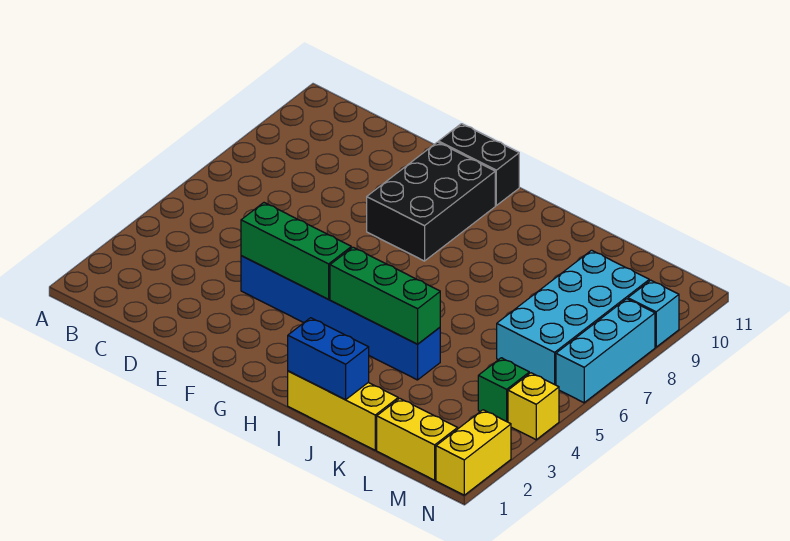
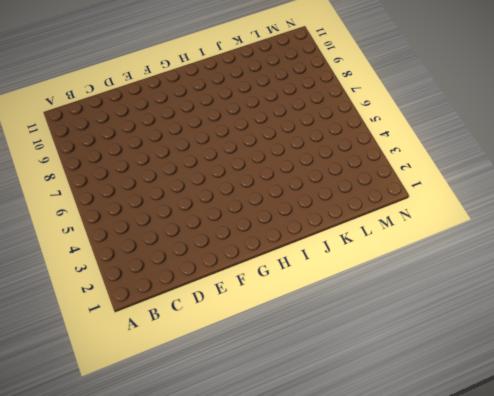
none -> blue 1x6 brick [241,256,440,380]
none -> black 2x3 brick [367,142,495,261]
none -> black 1x2 brick [439,124,519,205]

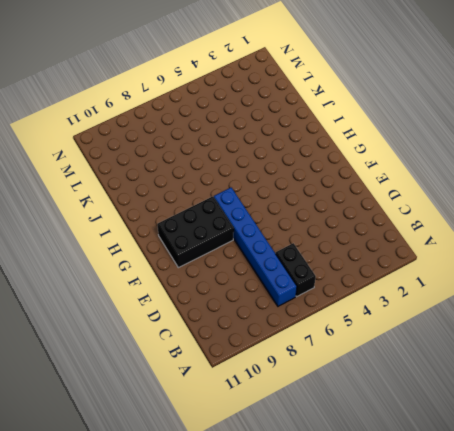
black 1x2 brick [276,243,316,297] -> black 1x2 brick moved to [439,124,519,205]
blue 1x6 brick [214,188,297,306] -> blue 1x6 brick moved to [241,256,440,380]
none -> yellow 1x3 brick [288,371,398,450]
none -> yellow 1x2 brick [377,398,458,480]
none -> cyan 2x4 brick [497,250,649,385]

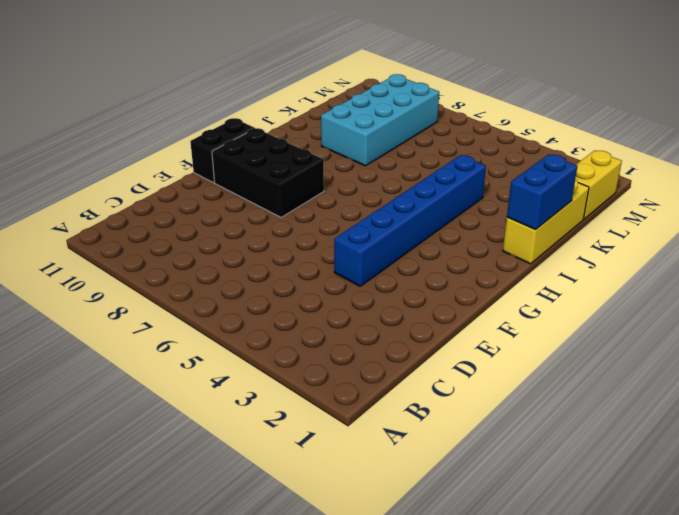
cyan 2x4 brick [321,74,439,166] -> cyan 2x4 brick turned to [497,250,649,385]
none -> green 1x1 brick [478,358,529,422]
none -> yellow 1x2 brick [436,410,511,495]
none -> yellow 1x1 brick [508,373,559,440]

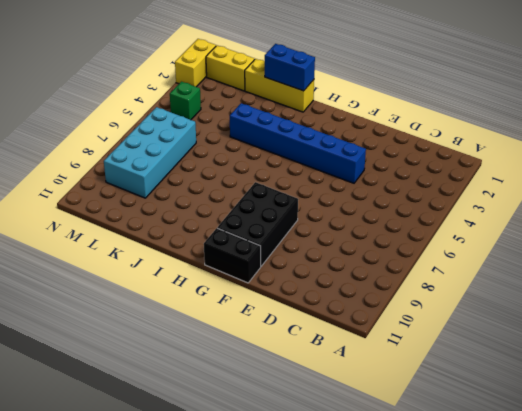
none -> yellow 1x1 brick [508,373,559,440]
none -> cyan 1x3 brick [556,299,655,403]
none -> cyan 1x1 brick [628,280,679,347]

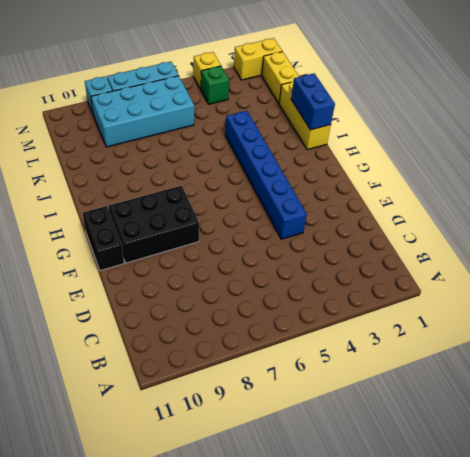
none -> green 1x3 brick [241,203,351,299]
none -> green 1x3 brick [330,247,440,344]

